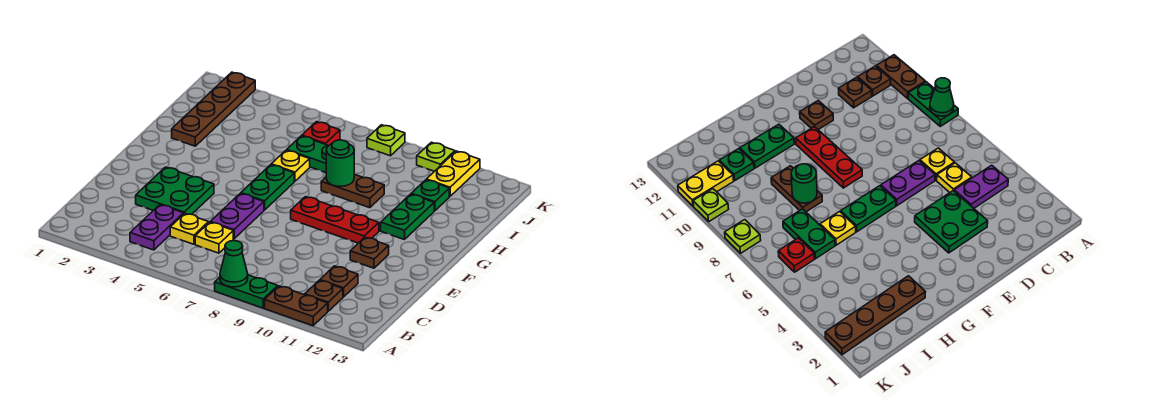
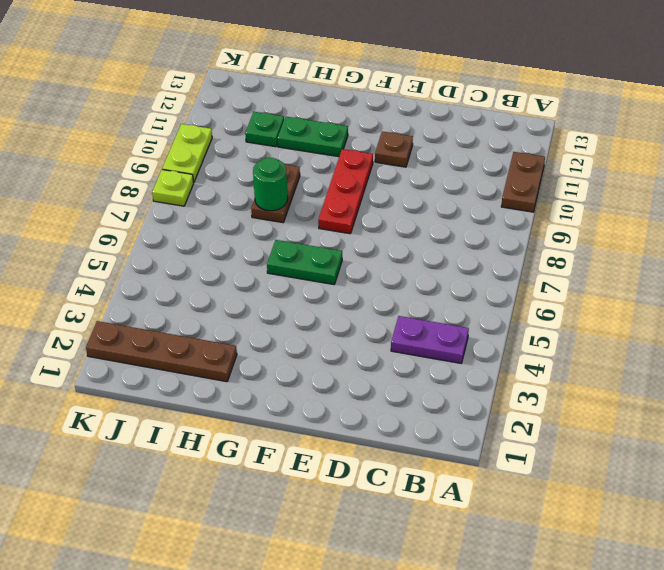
lime 1x2 plate [162,124,212,182] -> lime 1x1 plate [417,142,455,171]
none -> green 1x2 plate [215,275,278,308]
none -> brown 1x1 plate [305,280,343,311]
none -> yellow 1x1 plate [170,214,209,244]

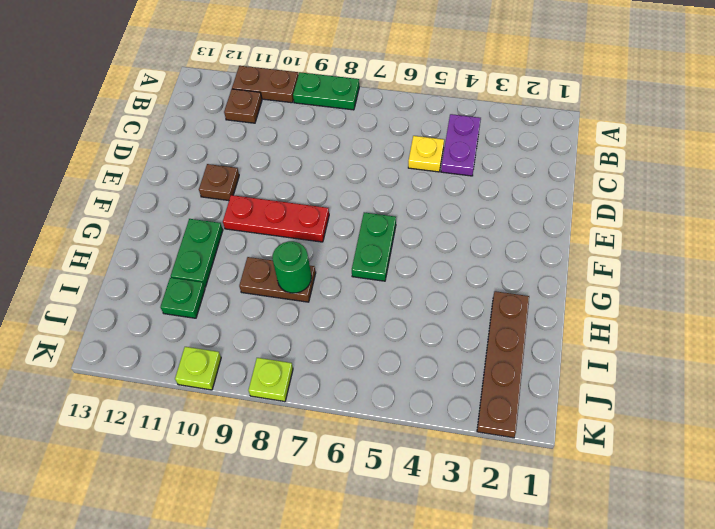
none -> yellow 1x1 plate [195,222,233,253]
none -> brown 1x1 plate [320,266,358,297]
none -> green 2x2 plate [136,167,214,214]

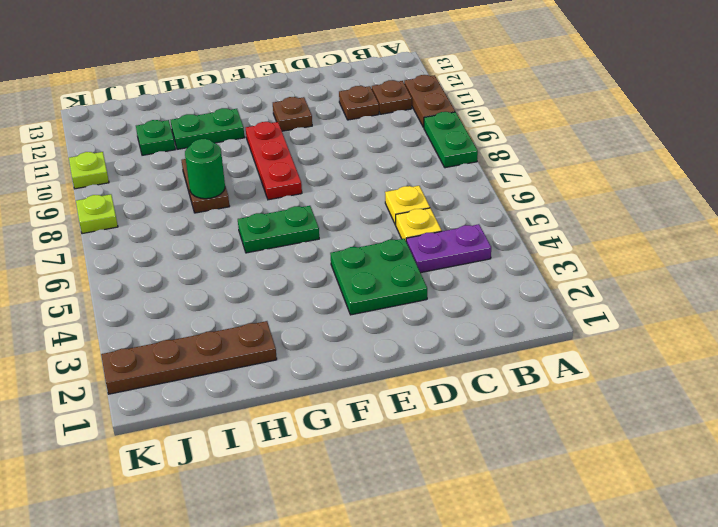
none -> purple 1x2 plate [210,193,264,239]
none -> yellow 1x1 plate [271,150,310,181]
none -> green 1x2 plate [287,136,328,173]

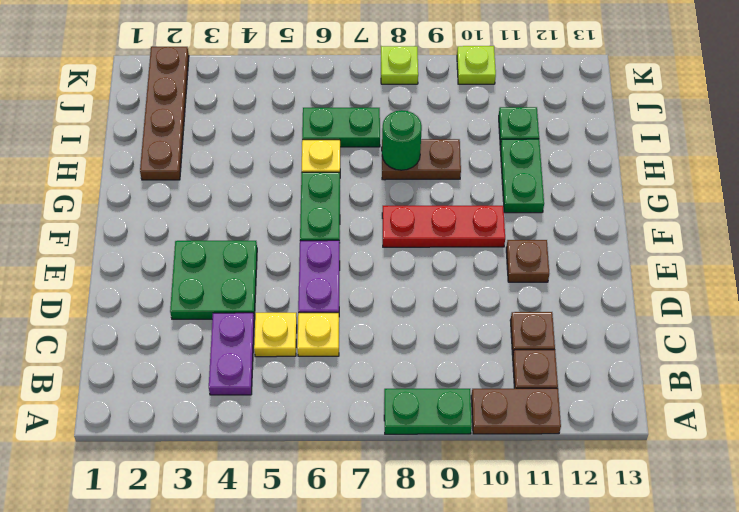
none -> red 1x1 plate [302,122,340,146]
none -> yellow 1x2 plate [426,151,480,196]
none -> green 1x1 cone [220,241,248,287]

